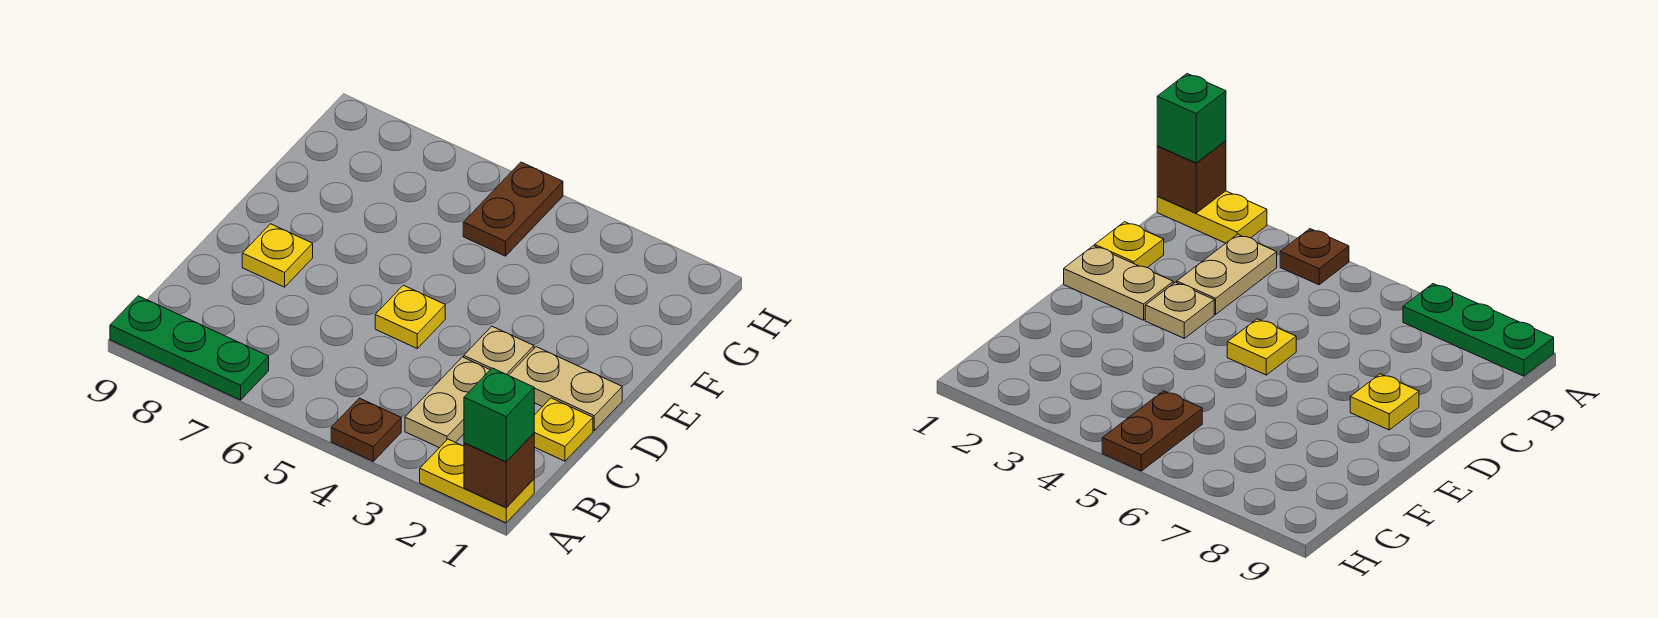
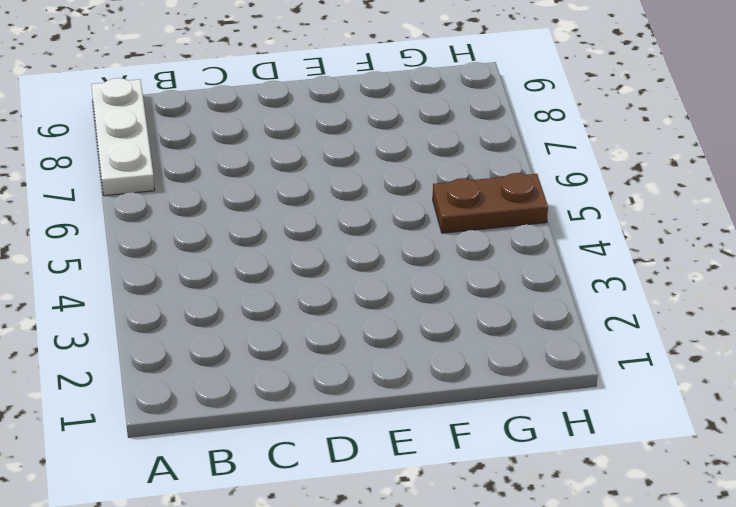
white 1x3 plate [91,78,155,196] -> green 1x3 plate [110,296,269,400]
none -> yellow 1x2 plate [420,439,534,523]
none -> brown 1x1 plate [331,398,401,461]
none -> tan 1x2 plate [405,357,490,448]

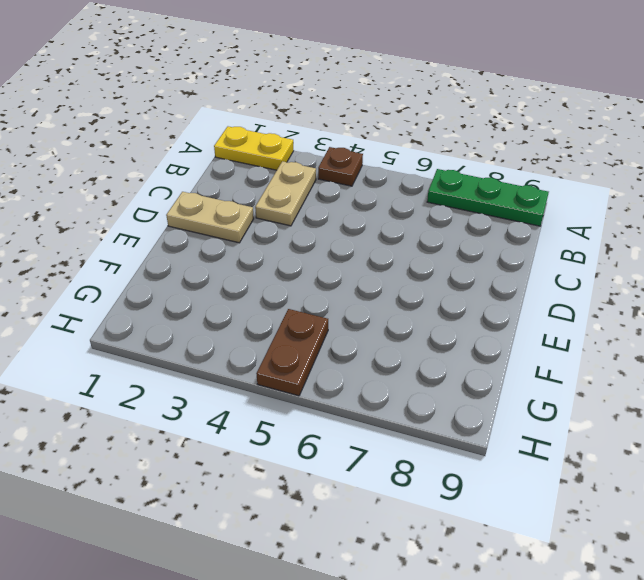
none -> yellow 1x1 plate [534,398,593,461]
none -> tan 1x1 plate [464,326,534,375]
none -> yellow 1x1 plate [375,285,445,348]

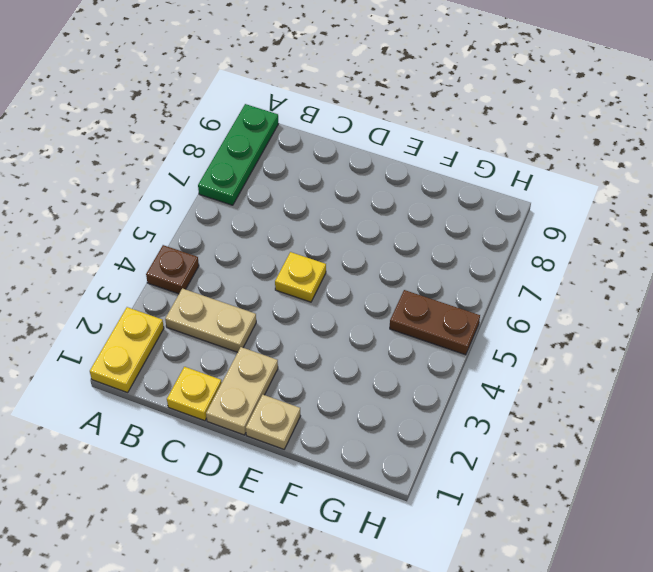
tan 1x1 plate [246,395,300,449] -> tan 1x1 plate moved to [464,326,534,375]
none -> yellow 1x1 plate [242,224,313,287]
none -> brown 1x1 brick [464,433,534,507]
none -> green 1x1 brick [464,368,534,462]

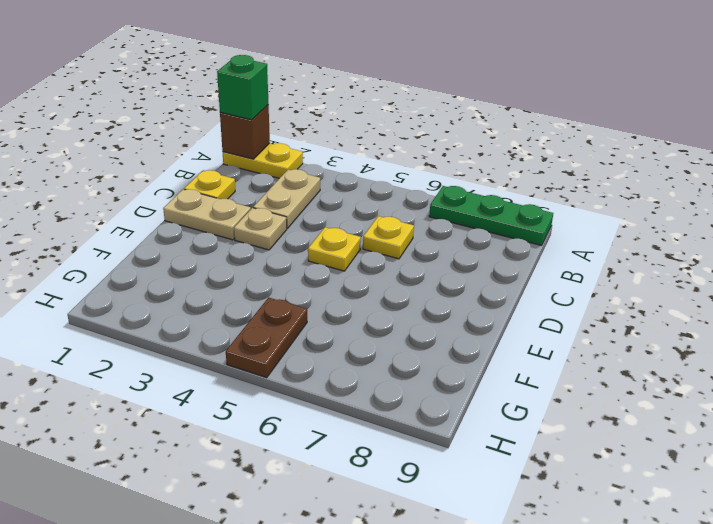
yellow 1x1 plate [363,216,414,259] -> yellow 1x1 plate moved to [242,224,313,287]
none -> brown 1x1 plate [331,398,401,461]

